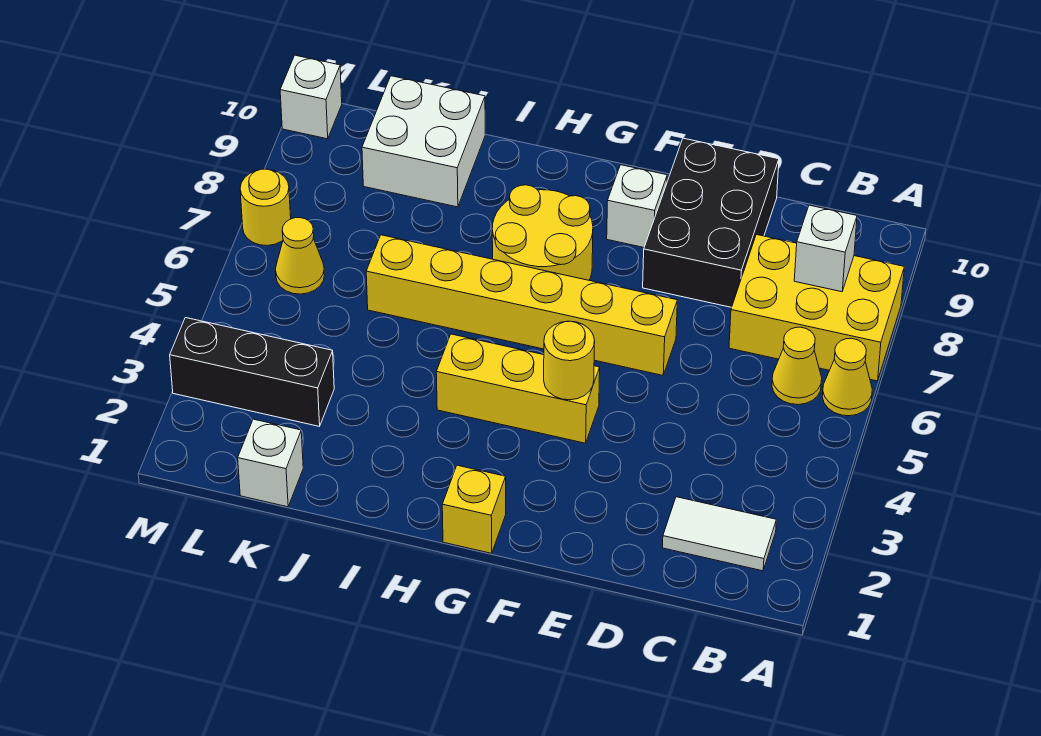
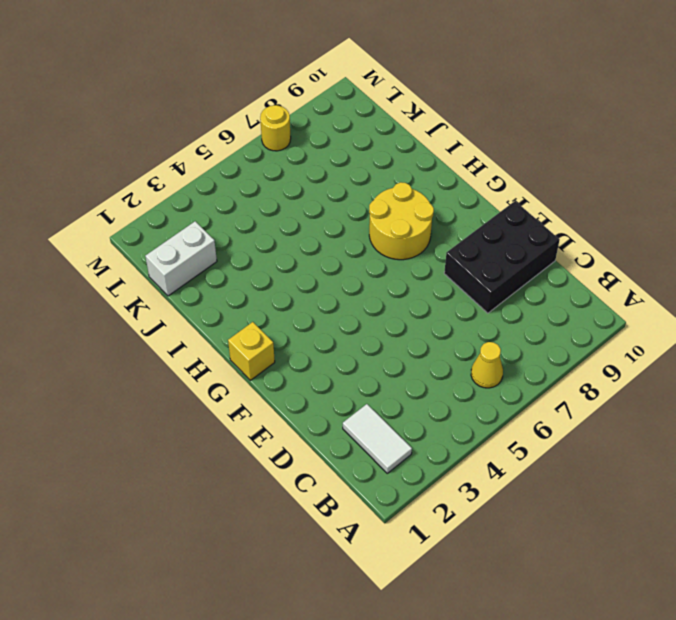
white 1x2 brick [145,221,217,296] -> white 1x1 brick [238,419,303,507]
none -> yellow 1x1 cone [822,338,872,416]
none -> yellow 2x3 brick [729,235,904,381]
none -> yellow 1x6 brick [366,235,677,375]

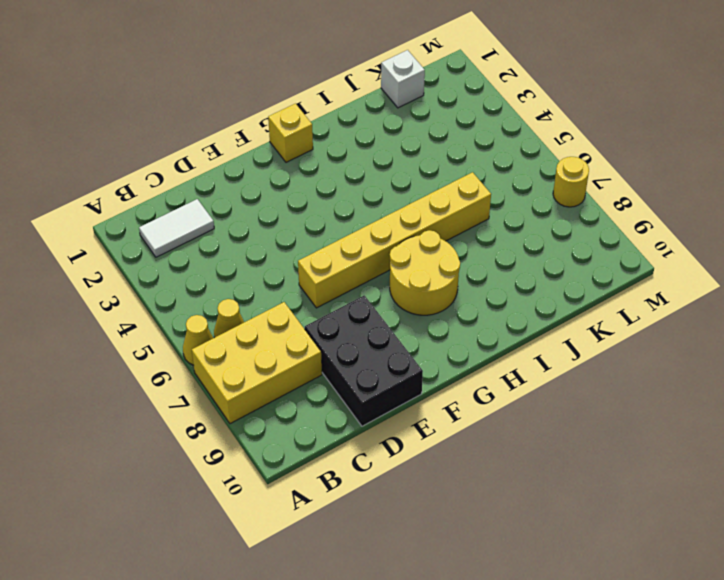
none -> yellow 1x3 brick [436,334,600,443]
none -> white 1x1 brick [607,165,667,247]
none -> white 2x2 brick [362,76,485,207]

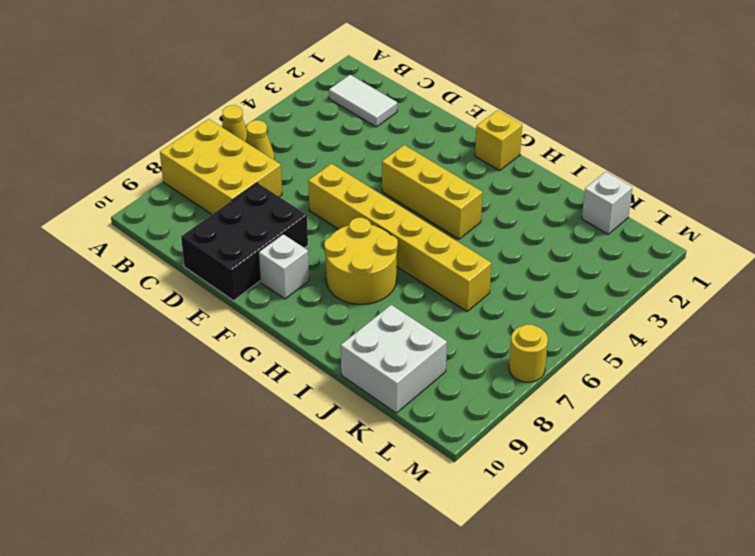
none -> black 1x3 brick [170,318,334,426]
none -> yellow 1x1 cone [275,218,325,294]
none -> white 1x1 brick [280,55,342,139]

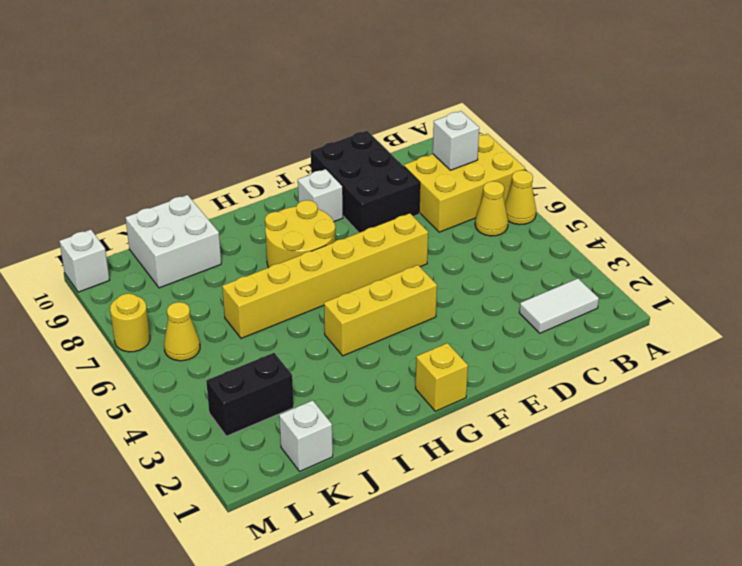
black 1x2 brick [206,353,294,436] -> black 1x3 brick [170,318,334,426]
none -> yellow 1x1 round brick [544,321,595,400]

